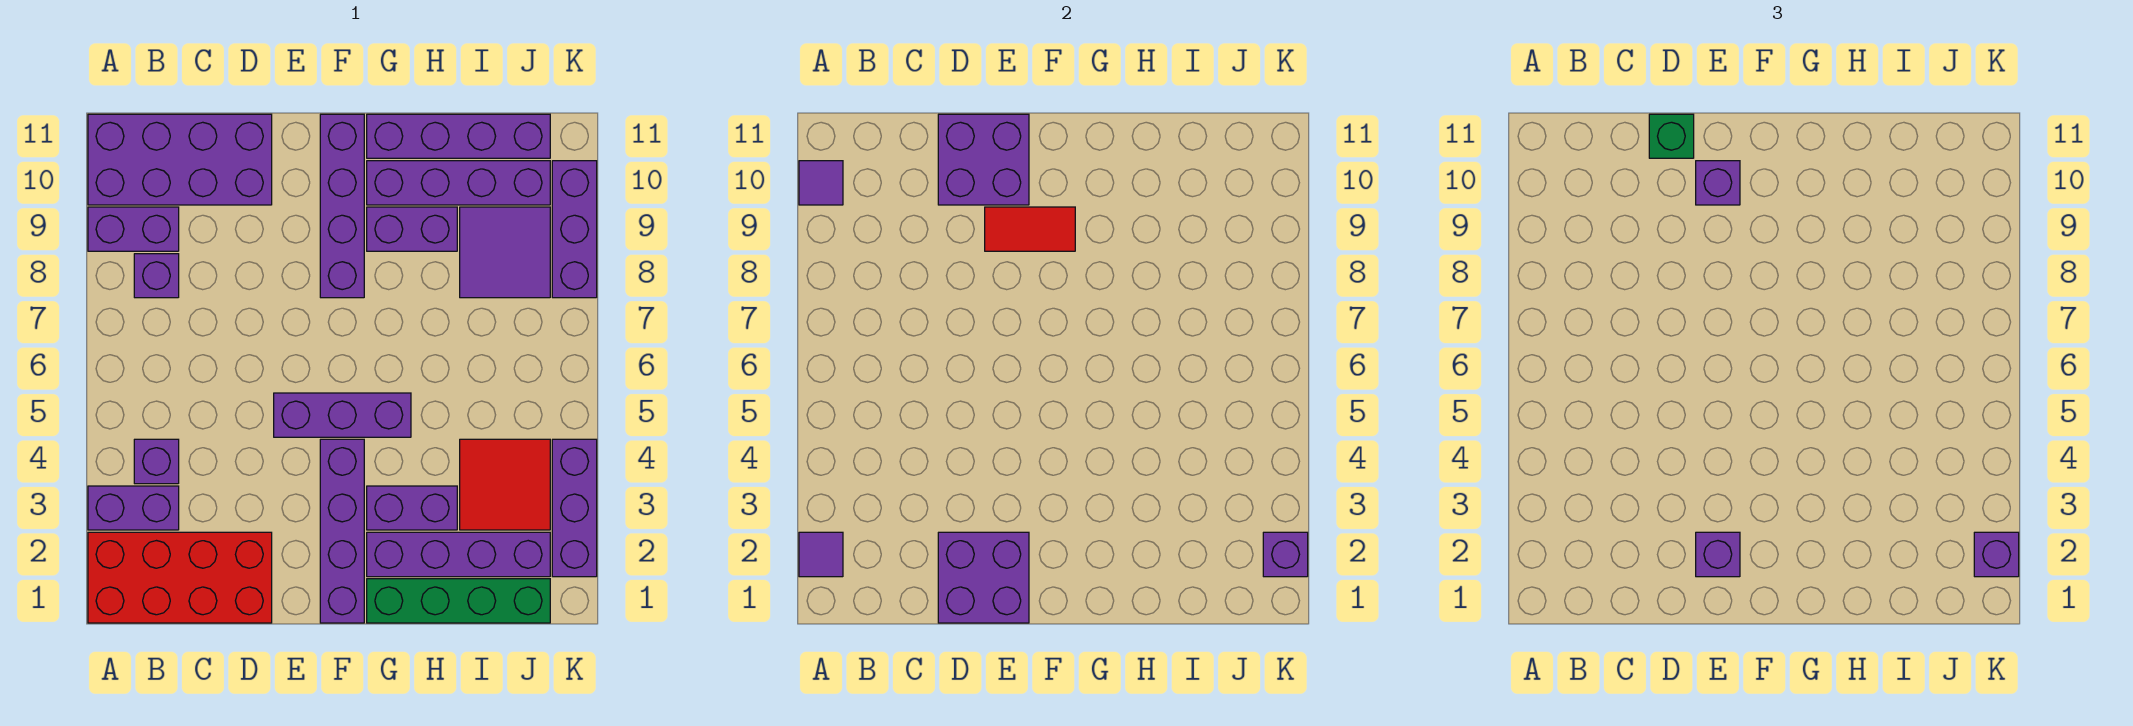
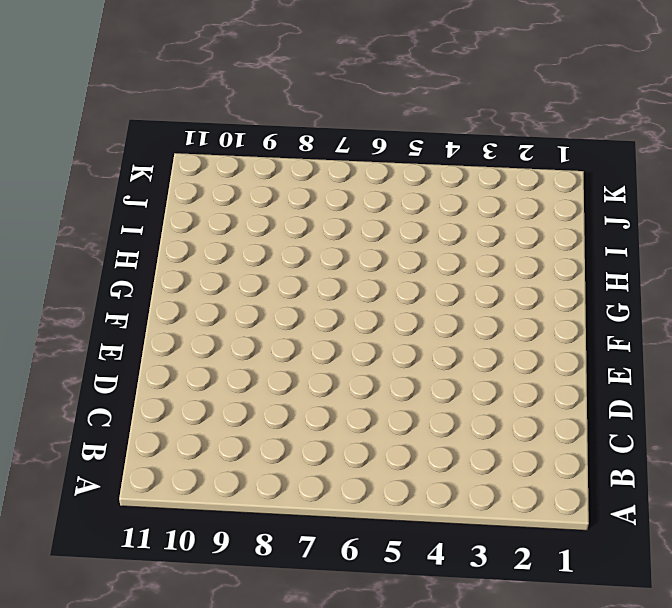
none -> red 2x4 brick [88,532,272,623]
none -> purple 1x2 brick [88,486,179,530]
none -> purple 1x2 brick [88,207,179,251]

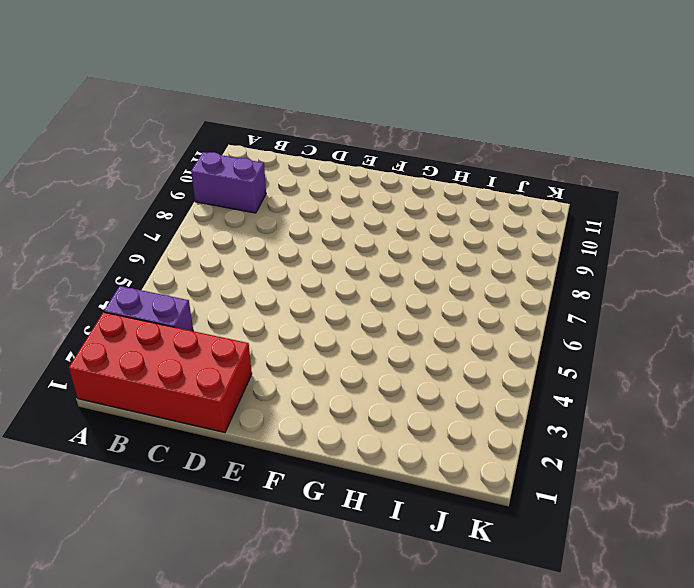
none -> purple 2x4 brick [88,114,272,205]
none -> purple 1x1 brick [134,439,179,484]
none -> purple 1x1 brick [134,254,179,298]

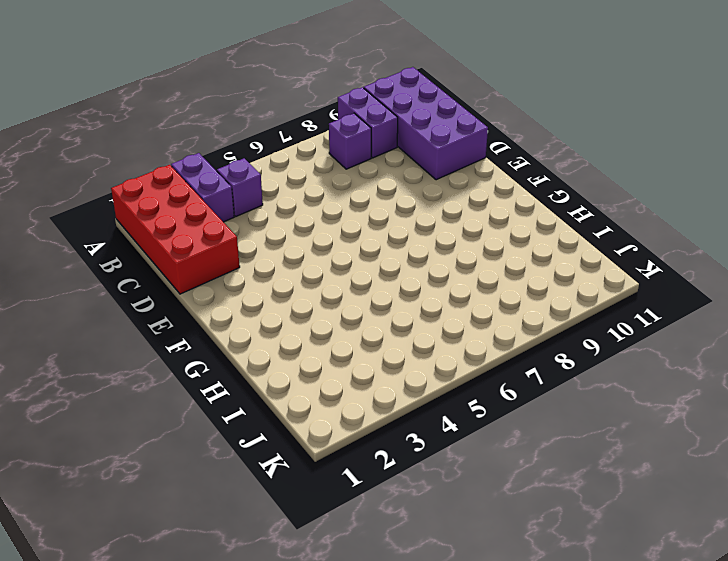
none -> purple 1x3 brick [274,393,411,437]
none -> purple 1x4 brick [320,439,364,623]
none -> purple 1x4 brick [320,114,364,298]

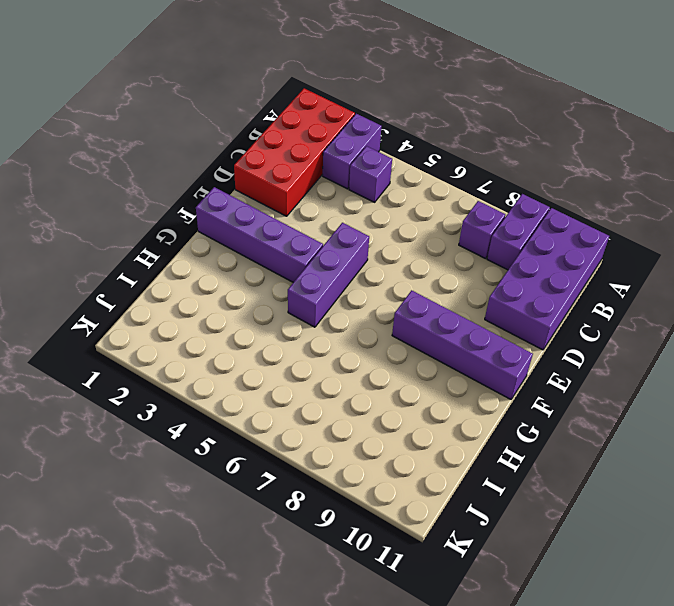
none -> green 1x4 brick [367,579,550,623]
none -> purple 1x4 brick [367,532,550,577]
none -> purple 1x2 brick [367,486,457,530]

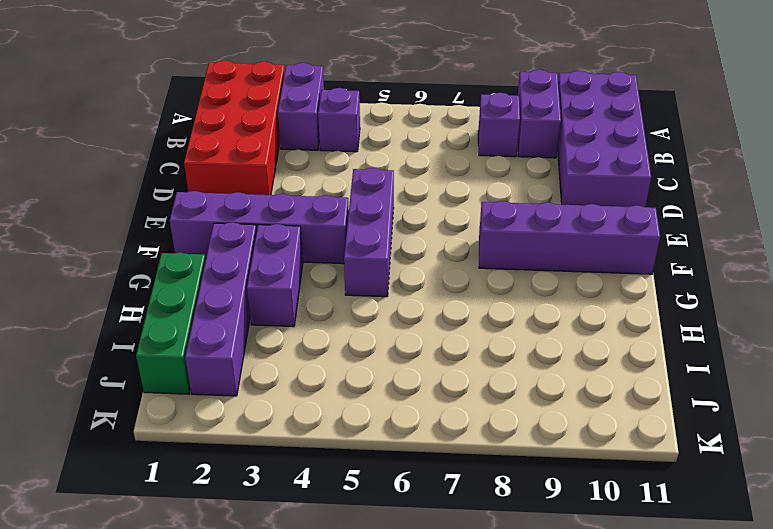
green 1x3 brick [136,252,206,394] -> green 1x4 brick [367,579,550,623]
none -> purple 1x2 brick [367,207,457,251]
none -> purple 1x4 brick [367,161,550,205]
none -> purple 1x4 brick [367,114,550,158]

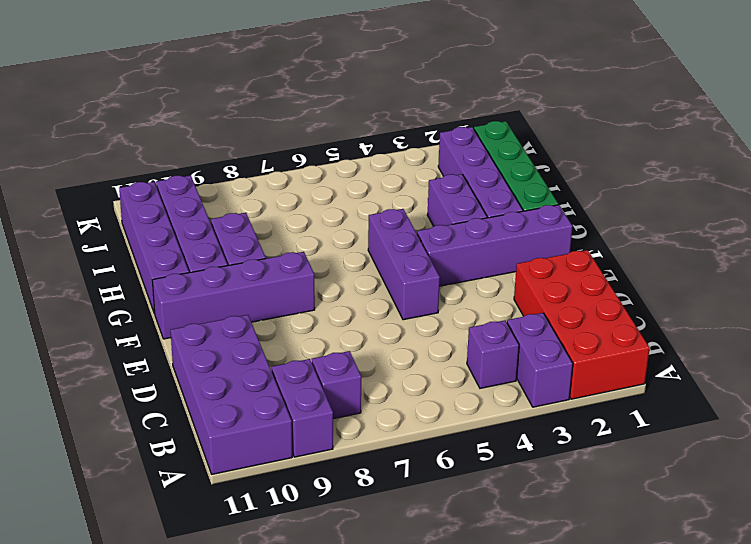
none -> red 2x2 tile [460,439,550,530]
none -> purple 2x2 tile [460,207,550,298]
none -> purple 1x3 brick [552,439,597,577]

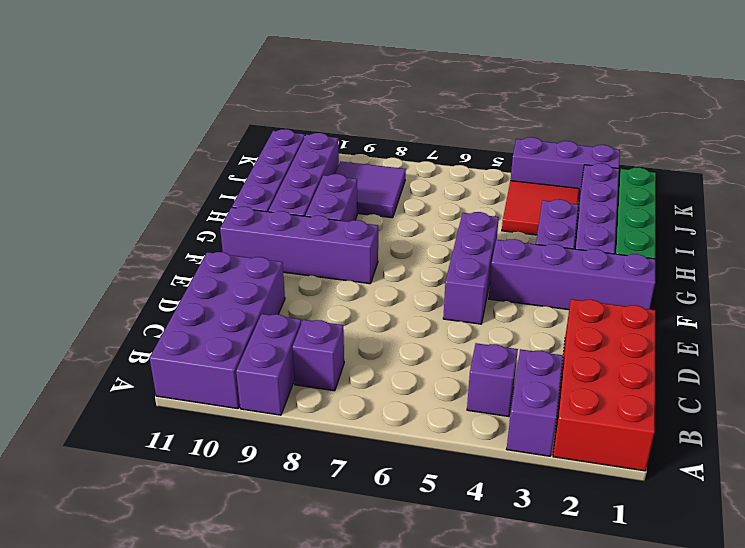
none -> purple 1x3 brick [552,161,597,298]
none -> purple 1x1 tile [799,532,843,577]
none -> purple 1x1 tile [799,161,843,205]

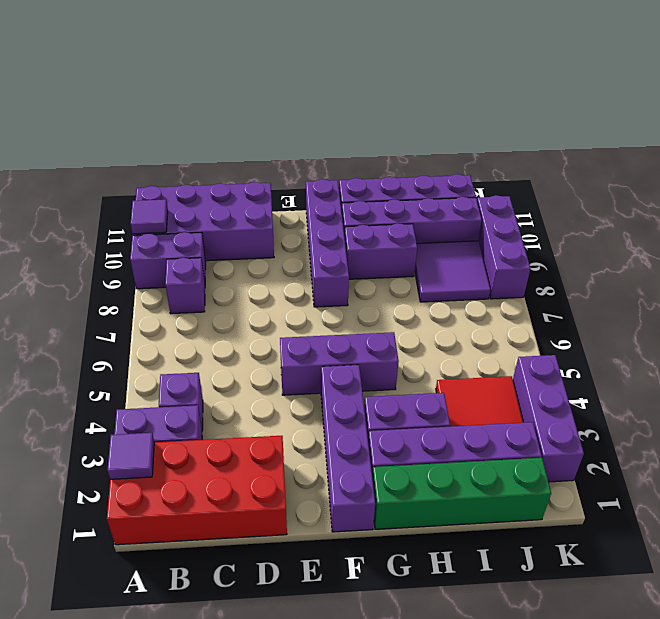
none -> purple 2x2 brick [938,532,1029,623]
none -> purple 2x2 brick [938,114,1029,205]
none -> red 1x2 tile [985,207,1075,251]

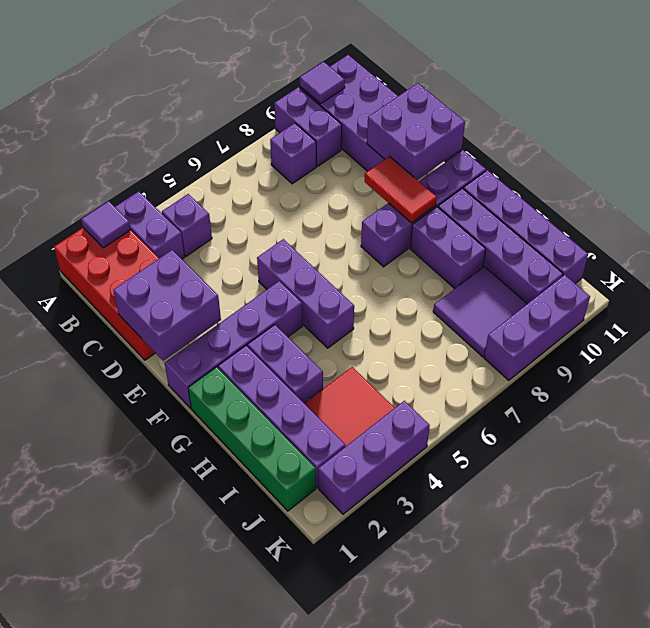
none -> purple 1x1 brick [1263,532,1308,577]
none -> green 1x1 brick [1649,114,1694,158]
none -> purple 1x1 brick [1696,532,1740,577]

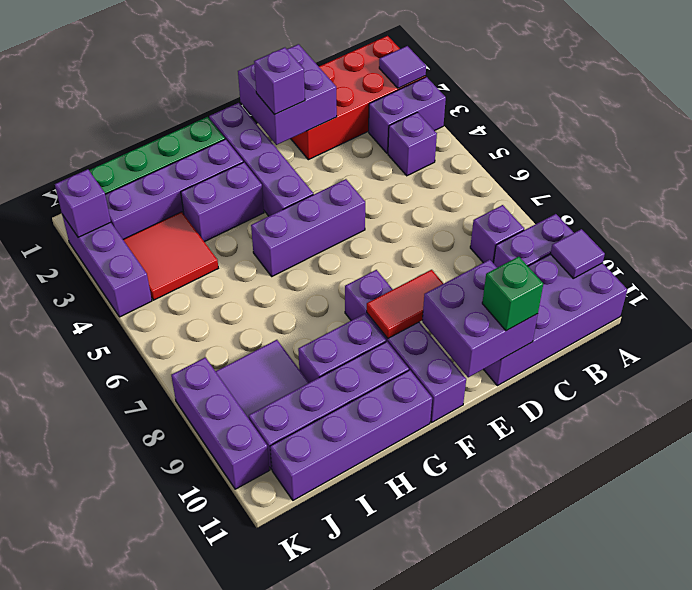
none -> purple 1x1 brick [1696,161,1740,205]
none -> purple 1x1 brick [1974,532,2019,577]

